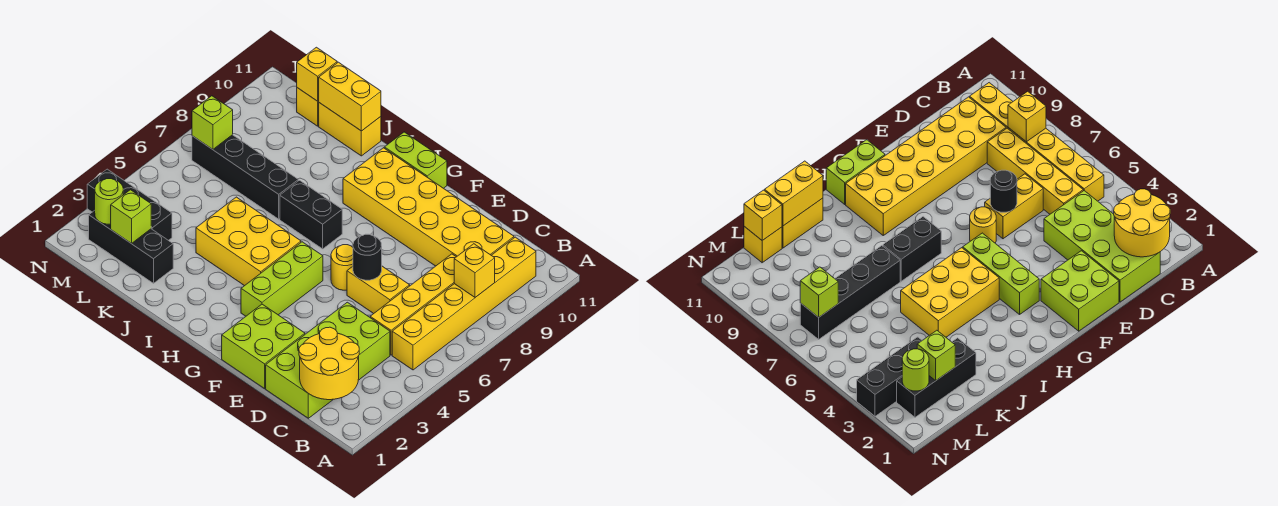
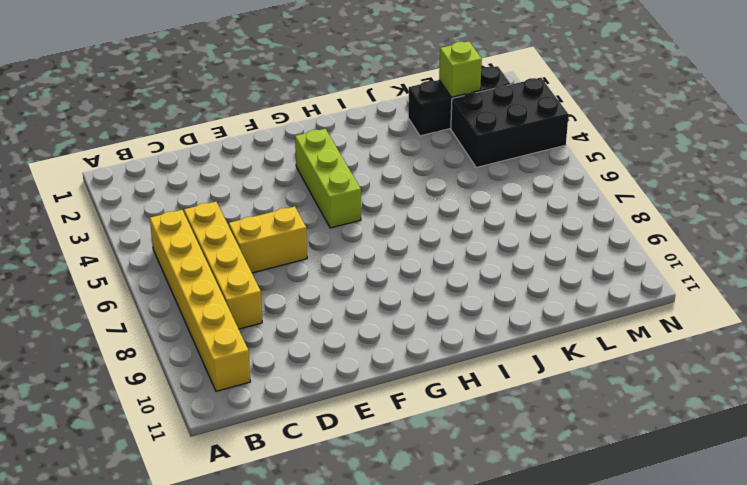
black 2x3 brick [451,78,569,168] -> black 1x3 brick [87,169,172,240]
none -> lime 2x4 brick [266,302,390,418]
none -> yellow 2x6 brick [343,148,514,266]
none -> lime 2x2 brick [222,304,305,389]

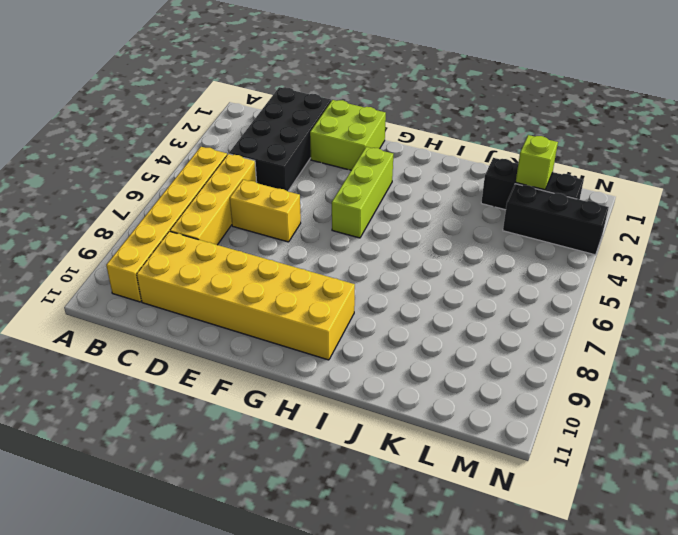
black 2x4 brick [229,87,331,191] -> lime 2x4 brick [266,302,390,418]
none -> yellow 1x1 round brick [331,245,353,290]
none -> lime 1x2 brick [384,132,447,188]
none -> yellow 2x3 brick [196,197,301,286]

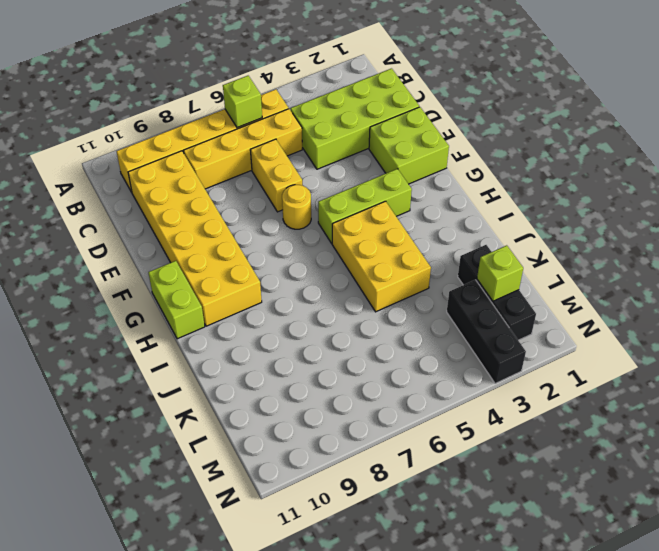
lime 1x1 brick [223,76,262,128] -> lime 1x1 brick moved to [192,96,233,149]
none -> black 1x2 brick [280,180,342,249]
none -> black 1x4 brick [192,135,298,219]
none -> yellow 1x2 brick [319,103,381,156]

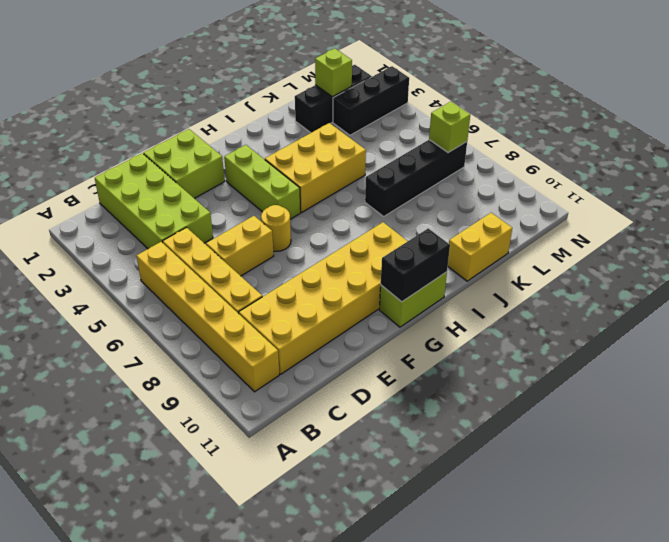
black 1x2 brick [381,228,450,302] -> black 1x2 brick moved to [280,180,342,249]
none -> yellow 1x1 brick [297,88,319,126]
none -> yellow 2x2 round brick [299,327,359,400]
none -> yellow 1x1 brick [454,244,495,297]

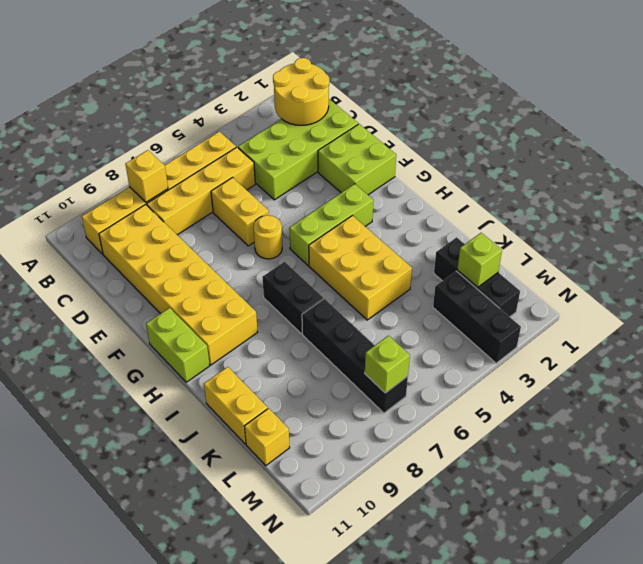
none -> black 1x1 round brick [353,234,382,280]
none -> yellow 1x2 brick [319,62,381,131]
none -> yellow 1x1 brick [297,47,337,101]

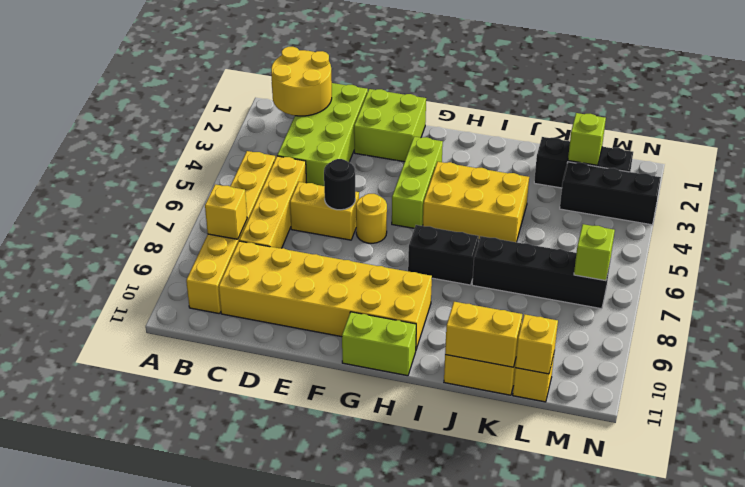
none -> lime 1x1 round brick [95,179,123,224]

